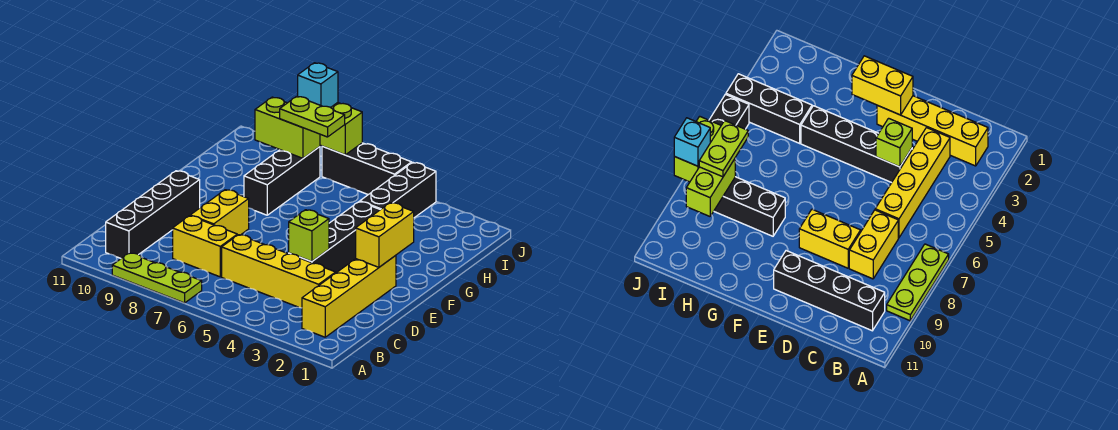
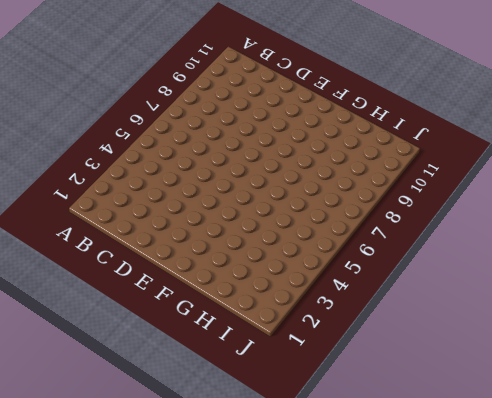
none -> lime 1x3 plate [112,253,202,303]
none -> yellow 1x4 brick [302,255,396,337]
none -> black 1x4 brick [106,171,200,258]

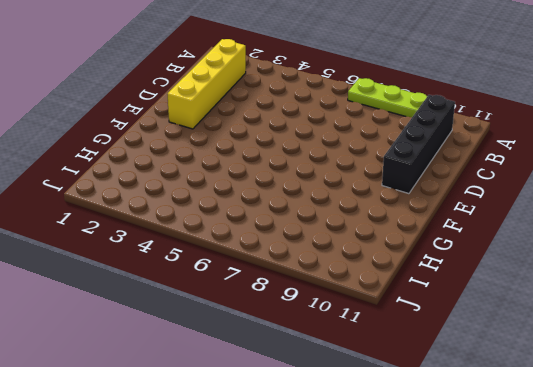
none -> yellow 1x4 brick [222,235,336,308]
none -> yellow 1x2 brick [173,216,237,277]
none -> black 1x4 brick [289,202,380,273]

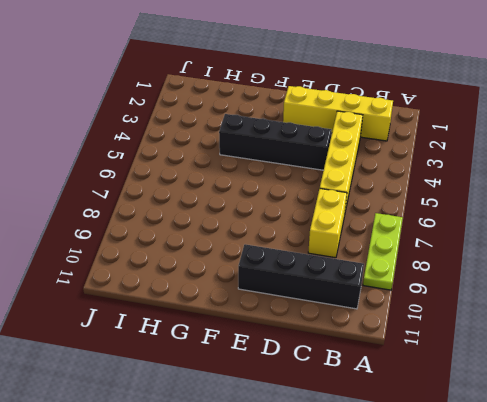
none -> yellow 1x2 brick [190,190,249,235]
none -> black 1x3 brick [244,147,320,215]
none -> black 1x3 brick [360,162,436,218]

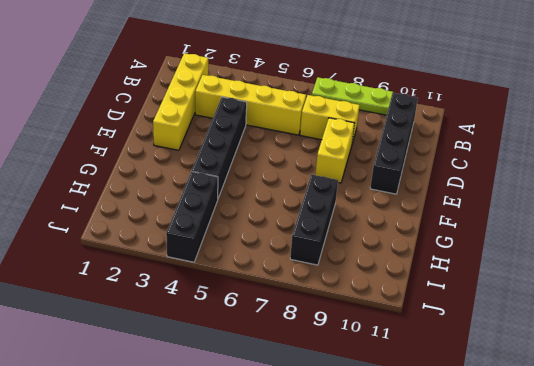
none -> black 1x3 brick [322,143,412,195]
none -> lime 1x1 brick [289,210,329,262]
none -> yellow 1x2 brick [356,203,414,267]

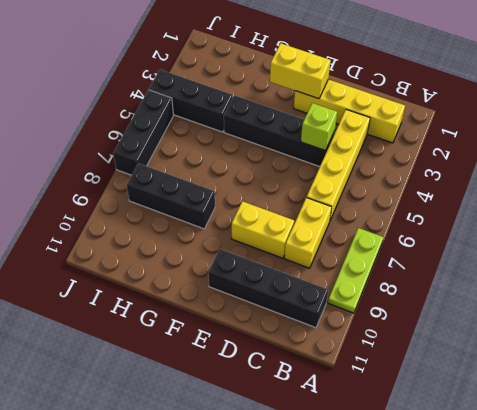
none -> lime 1x2 brick [255,97,320,158]
none -> lime 1x2 brick [320,103,362,155]
none -> lime 1x2 plate [280,96,345,137]

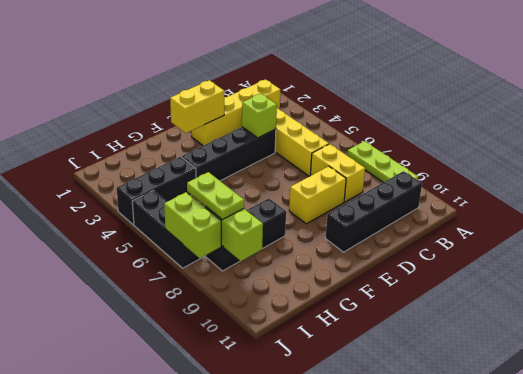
none -> cyan 1x1 brick [298,63,338,108]

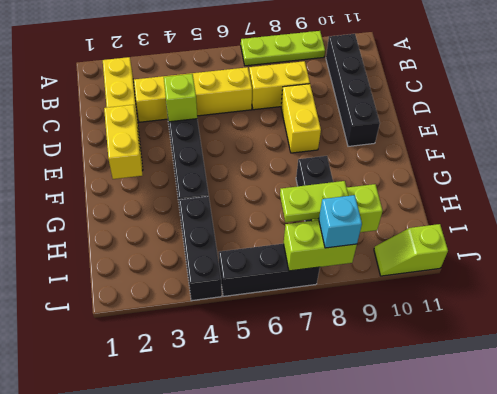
lime 1x2 slope [374,224,448,276] -> none

